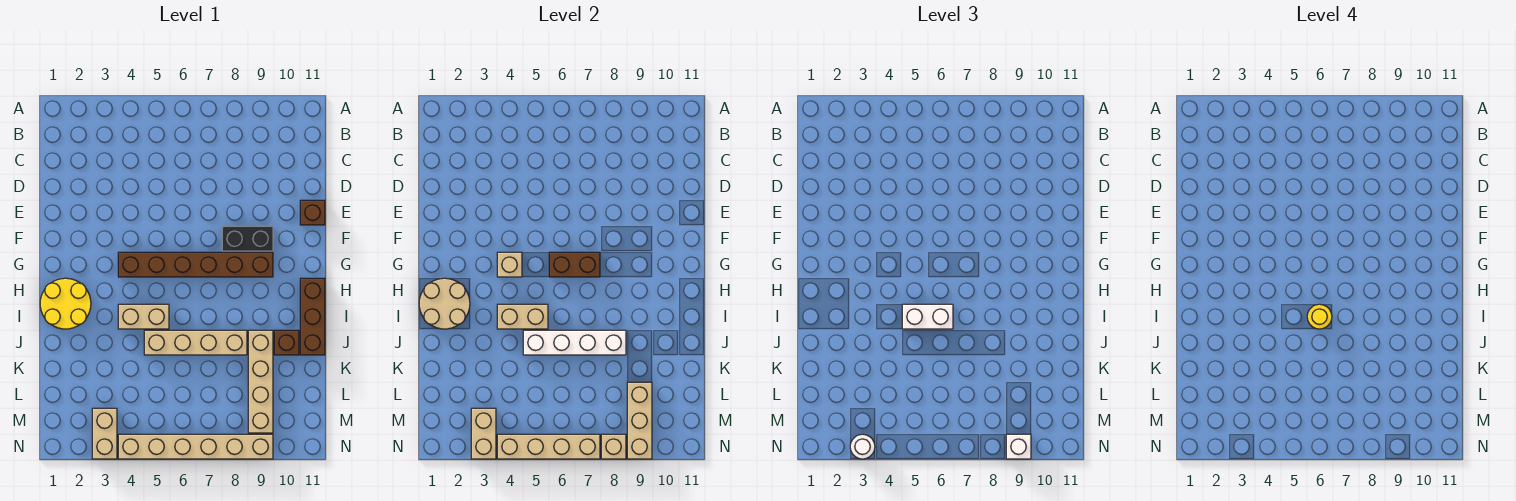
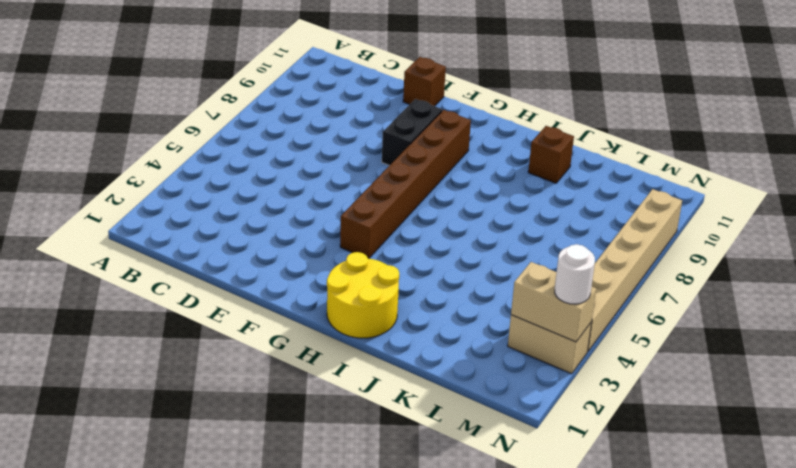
none -> brown 1x3 brick [300,278,325,355]
none -> tan 1x2 brick [118,304,169,329]
none -> tan 1x4 brick [144,330,247,355]

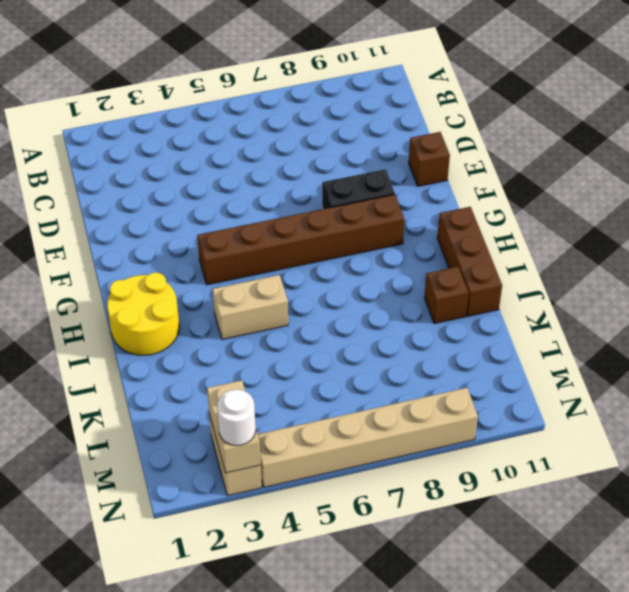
none -> tan 1x4 brick [144,330,247,355]
none -> tan 1x4 brick [248,330,273,433]
none -> tan 1x1 brick [497,252,522,277]

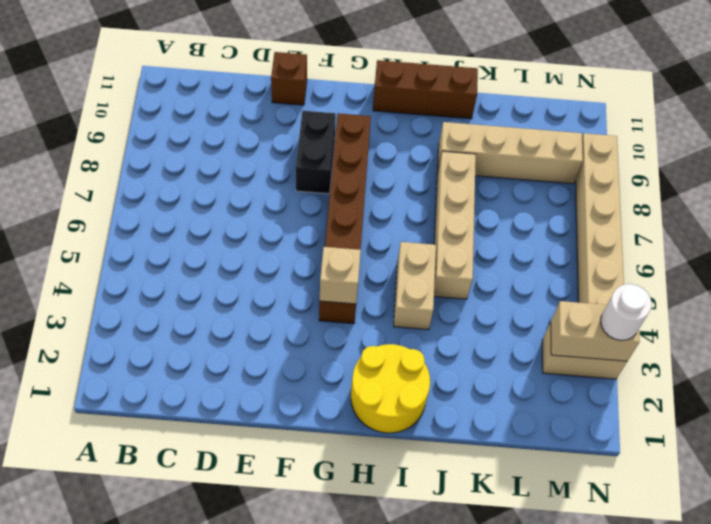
none -> brown 1x1 brick [274,330,299,355]
none -> brown 1x2 brick [549,252,600,277]
none -> tan 2x2 round brick [419,278,470,329]

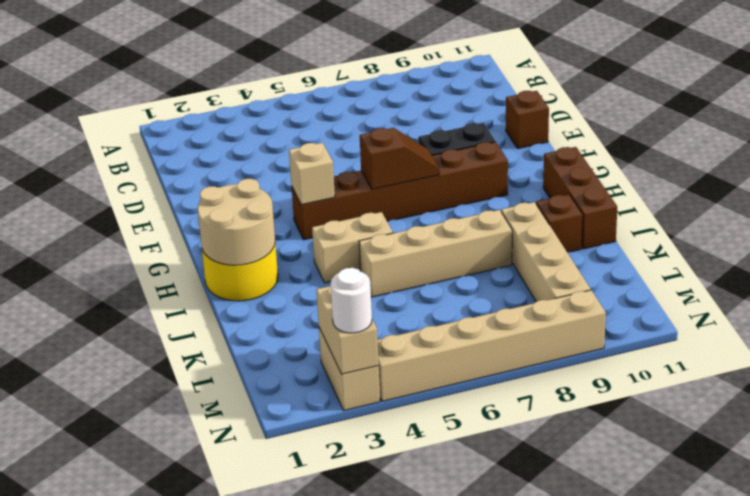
brown 1x2 slope [360,128,439,189] -> brown 1x2 brick [549,252,600,277]
none -> tan 1x2 brick [497,304,548,329]
none -> white 1x4 brick [523,330,626,355]
none -> tan 1x3 brick [627,382,652,459]

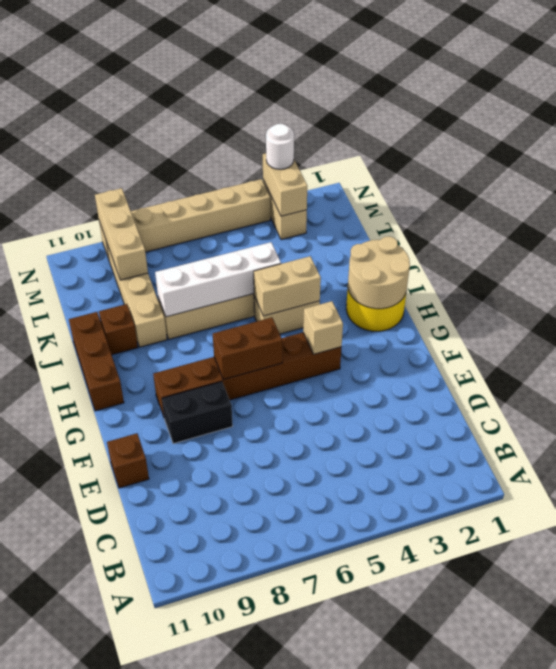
none -> tan 1x4 brick [497,434,600,459]
none -> tan 1x1 brick [601,434,626,459]
none -> white 1x2 brick [902,304,953,329]

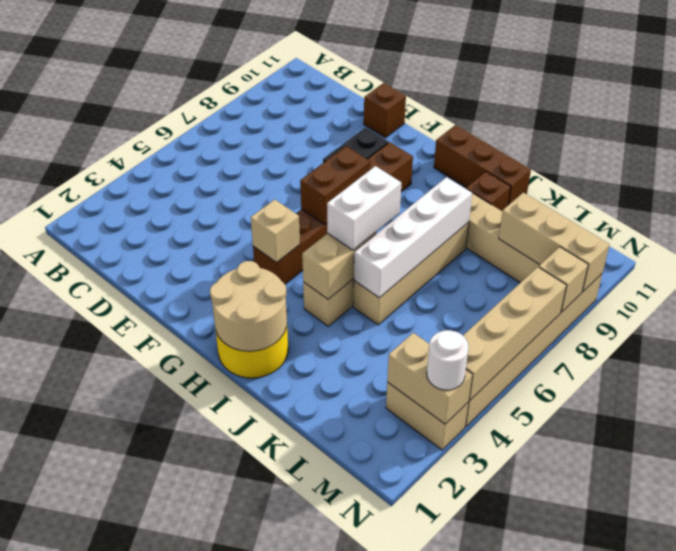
none -> white 1x1 brick [1006,434,1031,459]
none -> yellow 1x1 round brick [1307,304,1332,329]

